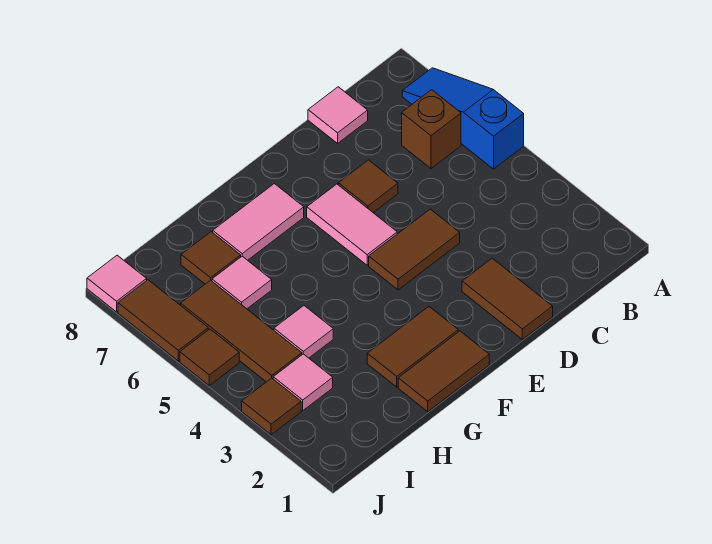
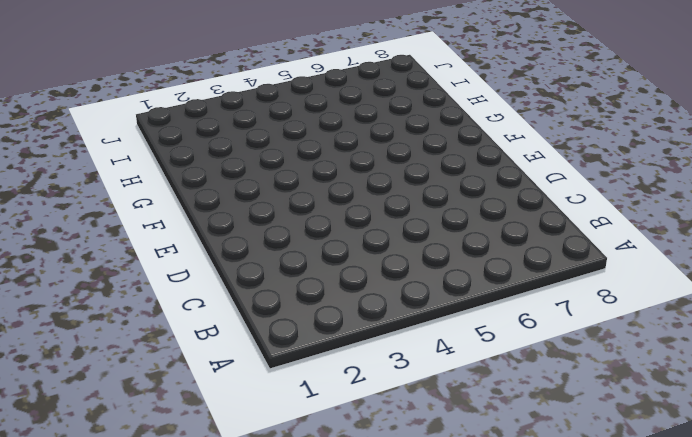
none -> blue 1x3 slope [402,68,524,169]
none -> brown 1x1 brick [402,90,461,168]
none -> pink 1x1 tile [308,87,368,143]

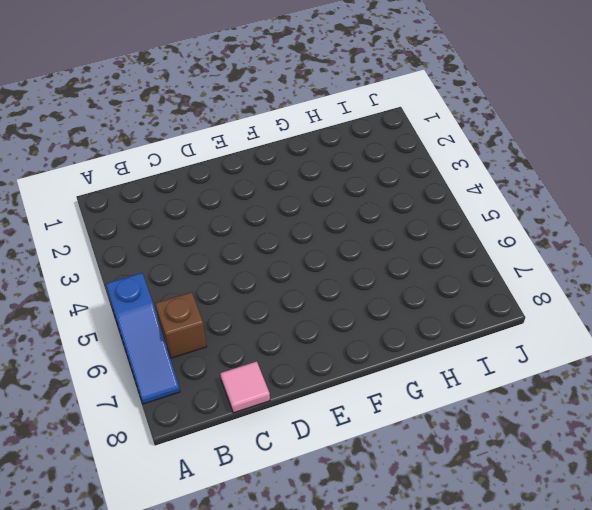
none -> brown 1x2 tile [462,258,553,339]
none -> brown 1x2 tile [369,209,460,290]
none -> brown 1x1 tile [338,160,398,213]

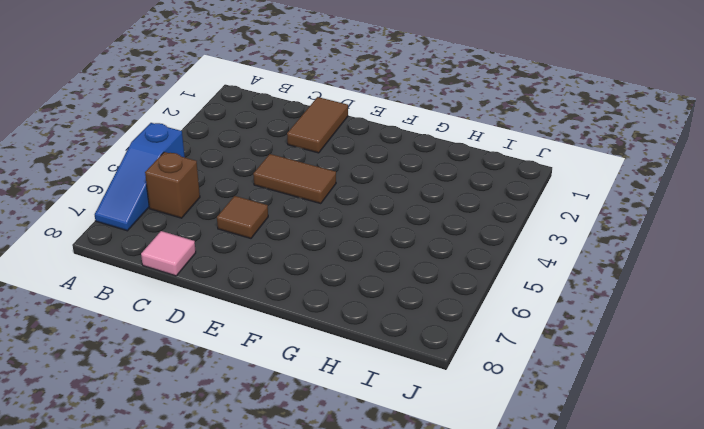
none -> pink 1x2 tile [307,184,397,265]
none -> brown 1x2 tile [398,331,489,412]
none -> brown 1x2 tile [367,307,458,387]

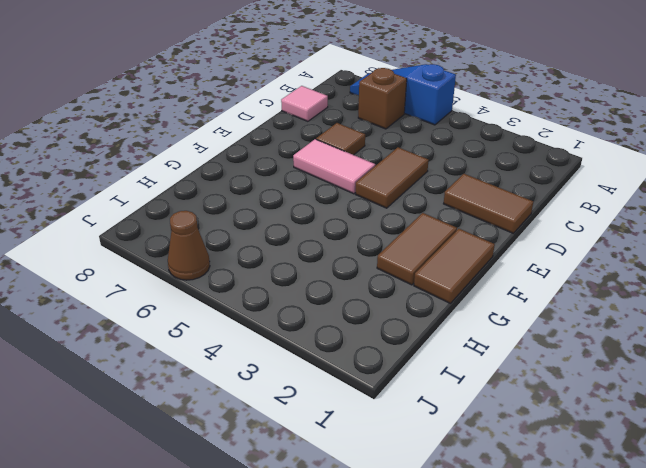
brown 1x1 cone [168,211,210,280] -> brown 1x2 tile [118,280,208,361]
none -> pink 1x2 tile [213,184,304,260]
none -> pink 1x1 tile [274,306,333,358]
none -> pink 1x1 tile [212,256,272,309]

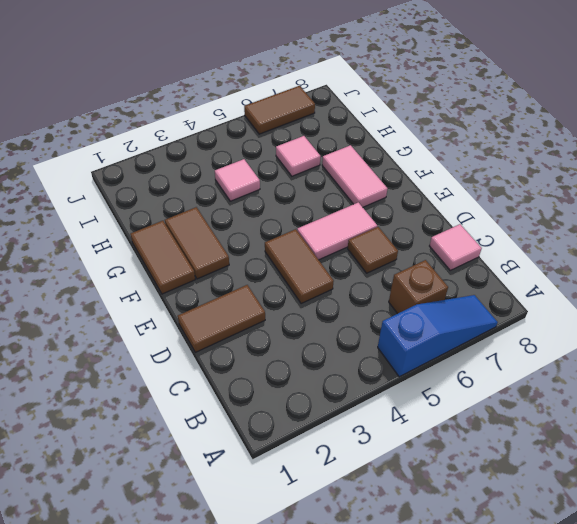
none -> brown 1x1 tile [181,232,241,284]
none -> pink 1x1 tile [273,354,333,411]
none -> brown 1x3 tile [181,280,302,382]

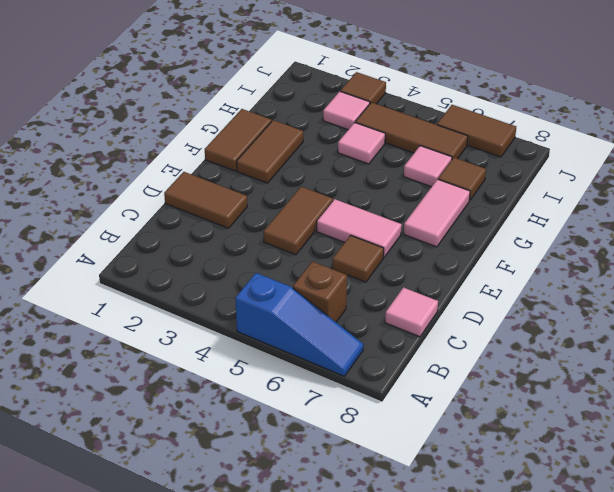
none -> brown 1x1 tile [180,329,239,385]
none -> pink 1x1 tile [87,255,147,312]

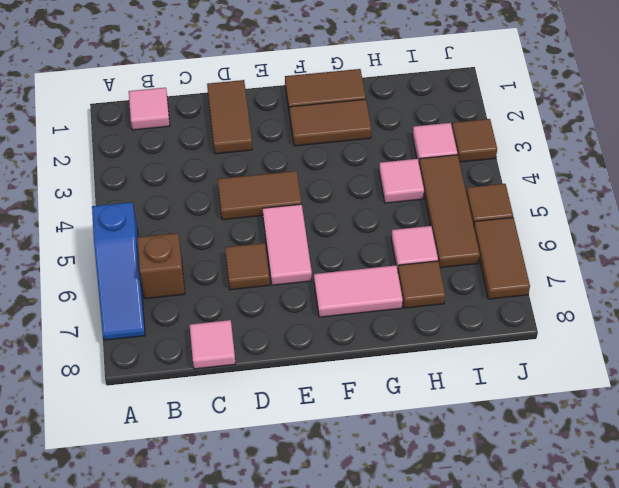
pink 1x1 tile [129,88,170,130] -> pink 1x1 tile moved to [87,255,147,312]

